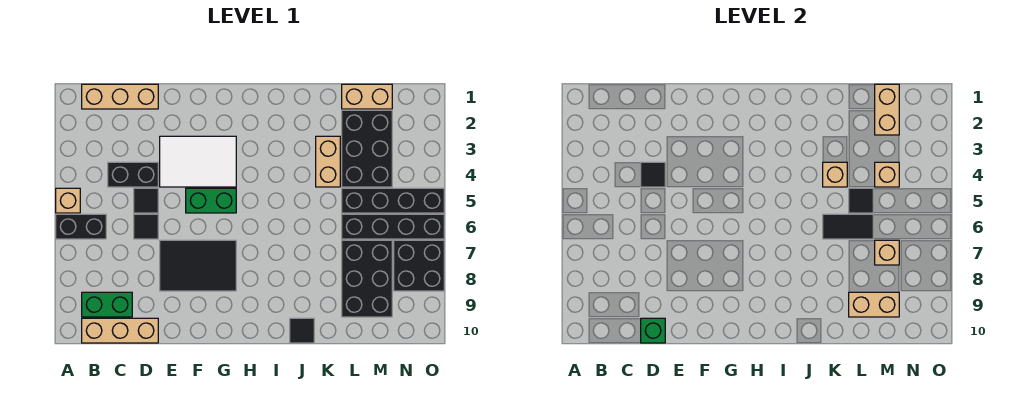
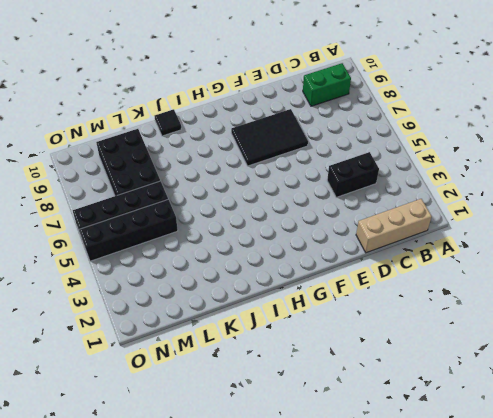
none -> tan 1x1 brick [56,188,80,213]
none -> black 1x2 brick [56,214,106,239]
none -> tan 1x3 brick [82,318,158,343]

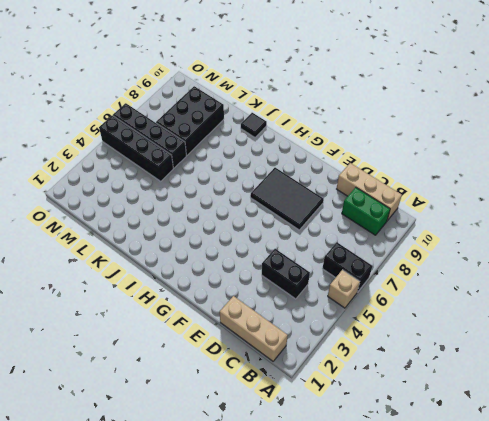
none -> black 1x1 tile [134,188,158,213]
none -> black 1x1 tile [134,214,158,239]
none -> white 2x3 tile [160,136,236,187]

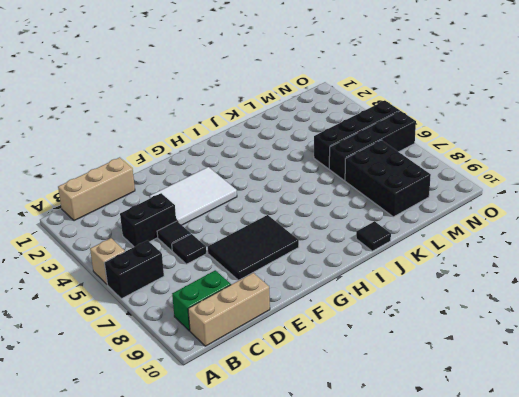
none -> green 1x2 brick [186,188,236,213]
none -> tan 1x2 brick [316,136,340,187]
none -> tan 1x2 brick [342,84,392,109]

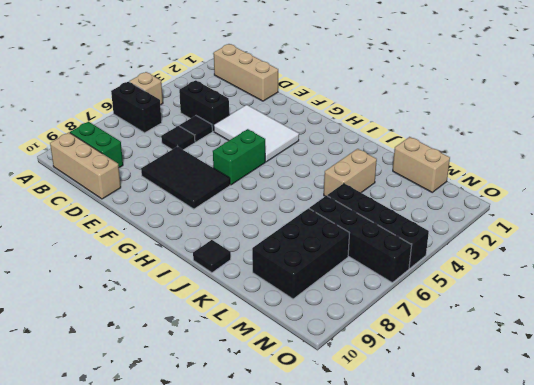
green 1x2 brick [213,129,265,185] -> green 1x2 brick turned to [186,188,236,213]
none -> black 2x3 brick [342,110,392,187]
none -> black 2x2 brick [394,240,444,291]
none -> black 1x1 tile [641,162,665,187]

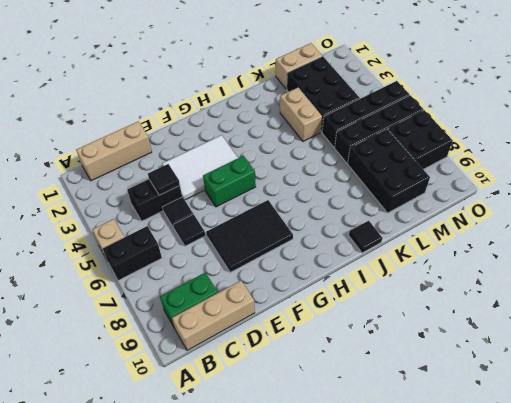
none -> green 1x1 brick [641,318,665,343]
none -> tan 1x1 brick [823,162,847,187]
none -> black 1x2 tile [823,214,873,239]

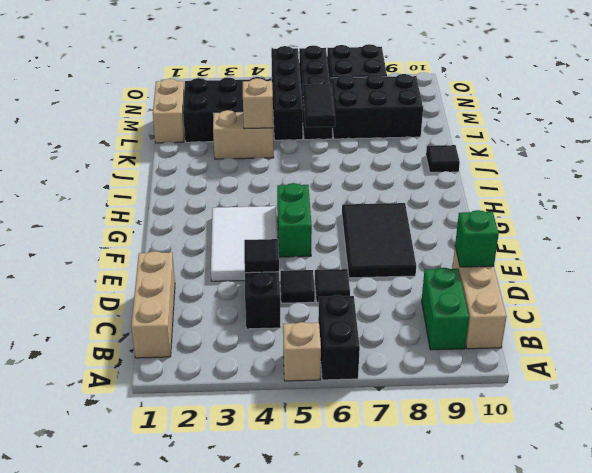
none -> black 1x1 tile [849,188,873,213]
none -> tan 1x2 brick [849,292,899,317]
none -> tan 1x2 brick [875,84,899,135]

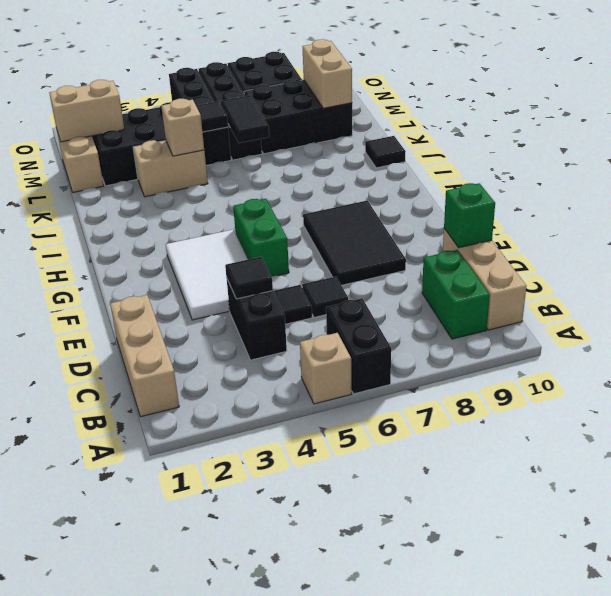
none -> tan 1x1 brick [875,162,899,187]
none -> tan 1x1 brick [875,240,899,265]

